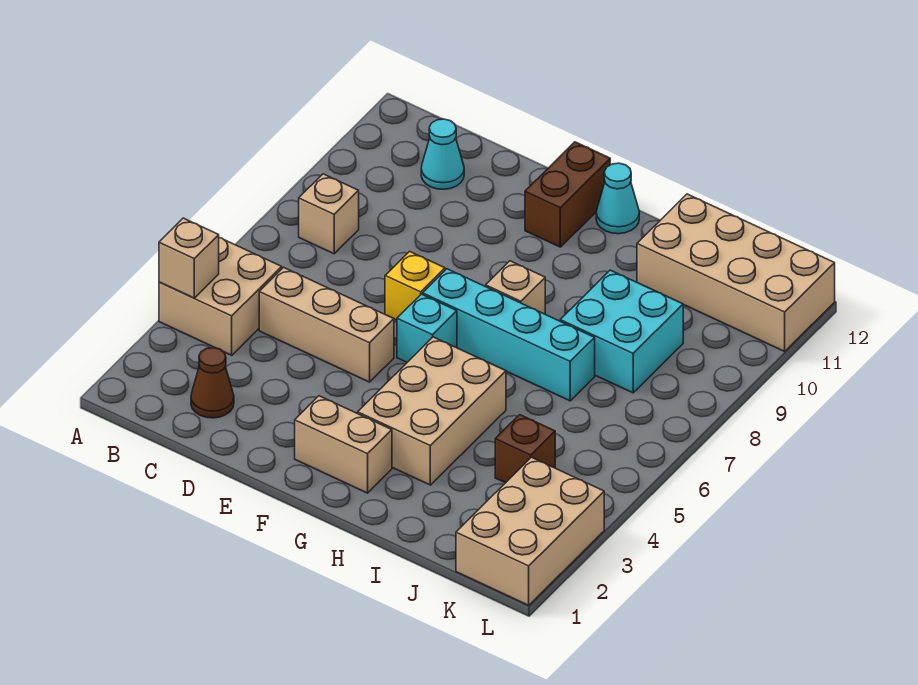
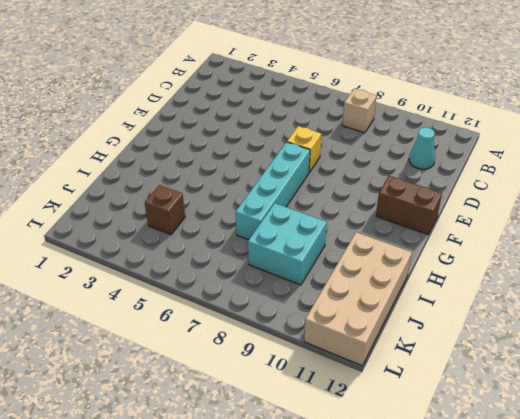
none -> tan 2x2 brick [159,238,282,355]
none -> brown 1x1 cone [191,348,234,418]
none -> tan 1x3 brick [259,267,394,382]

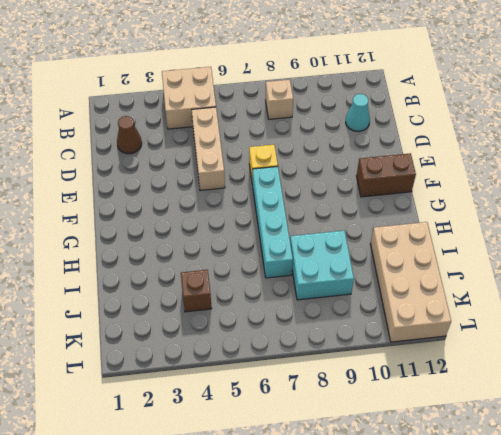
none -> tan 1x2 brick [295,396,392,493]
none -> cyan 1x1 brick [397,294,457,362]
none -> tan 2x3 brick [358,337,506,485]

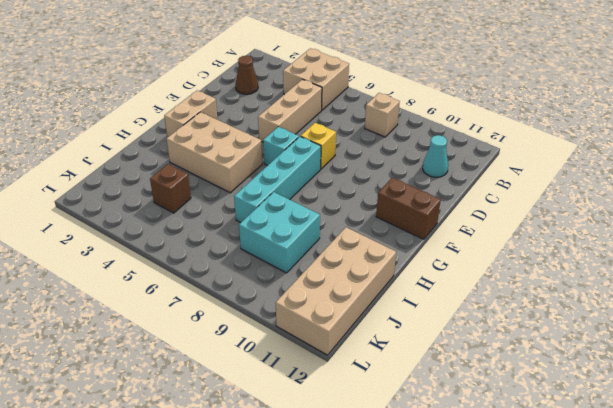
none -> tan 1x1 brick [486,261,545,314]
none -> cyan 1x1 cone [596,163,639,234]
none -> tan 2x3 brick [456,457,604,605]

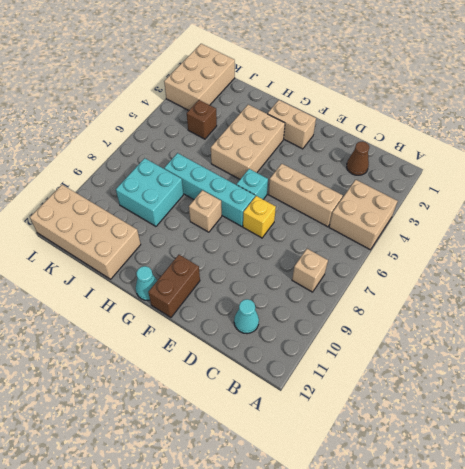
none -> tan 1x1 brick [159,218,219,298]

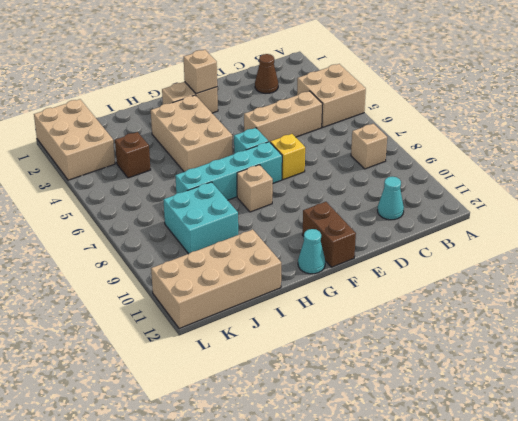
tan 1x1 brick [184,50,217,94] -> tan 1x1 brick moved to [159,218,219,298]

